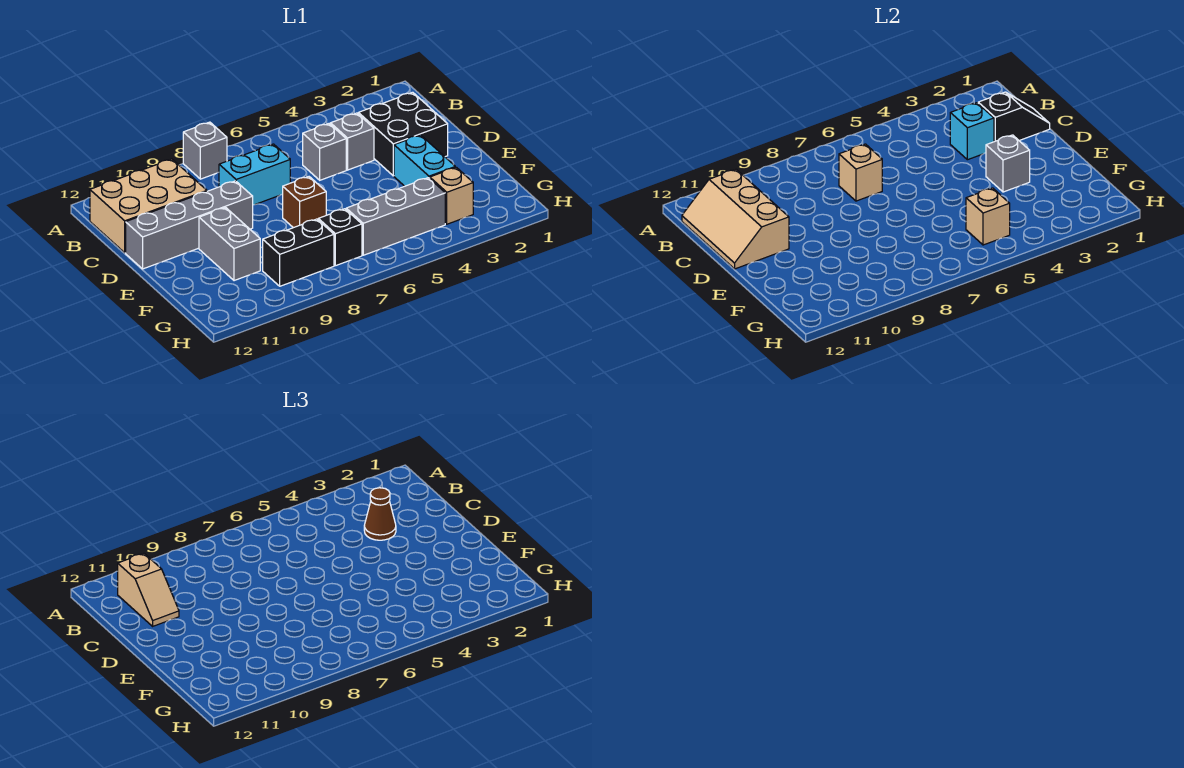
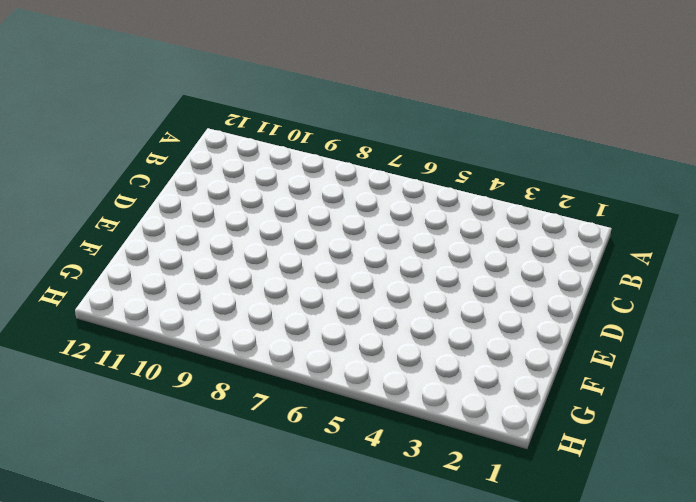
none -> grey 1x1 brick [183,122,227,179]
none -> tan 2x3 brick [90,159,207,253]
none -> black 2x2 brick [358,92,448,176]

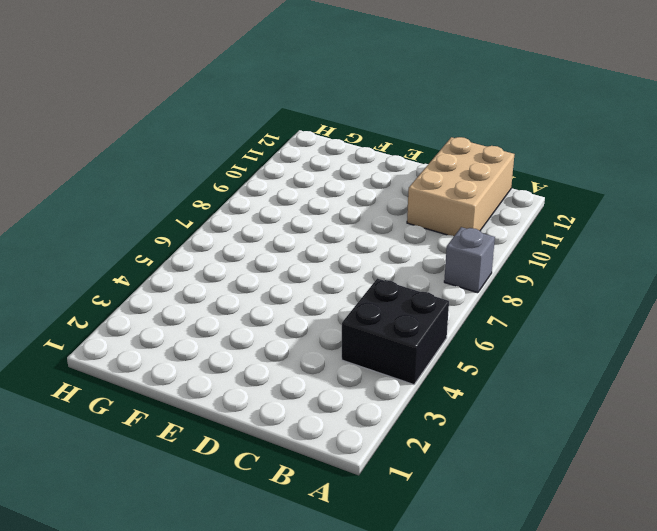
black 2x2 brick [342,278,449,385] -> black 2x2 brick moved to [358,92,448,176]
none -> grey 1x1 brick [331,113,374,170]
none -> grey 1x1 brick [303,124,346,180]
none -> cyan 1x2 brick [219,144,290,205]

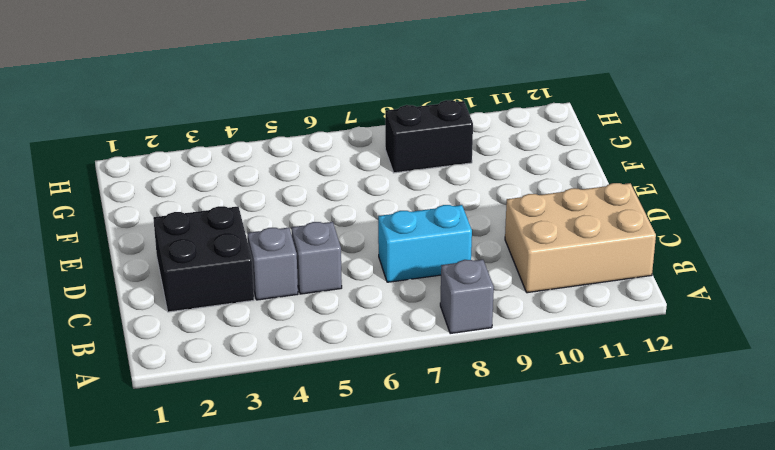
none -> grey 1x4 brick [126,181,253,269]
none -> cyan 1x2 brick [394,135,455,186]
none -> brown 1x1 brick [283,177,326,228]

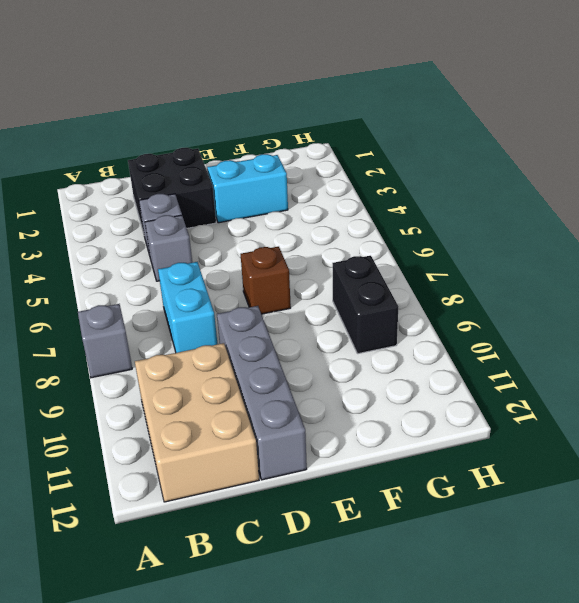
none -> grey 1x2 brick [199,208,260,281]
none -> tan 1x1 brick [430,167,473,224]
none -> grey 1x3 brick [346,178,445,255]

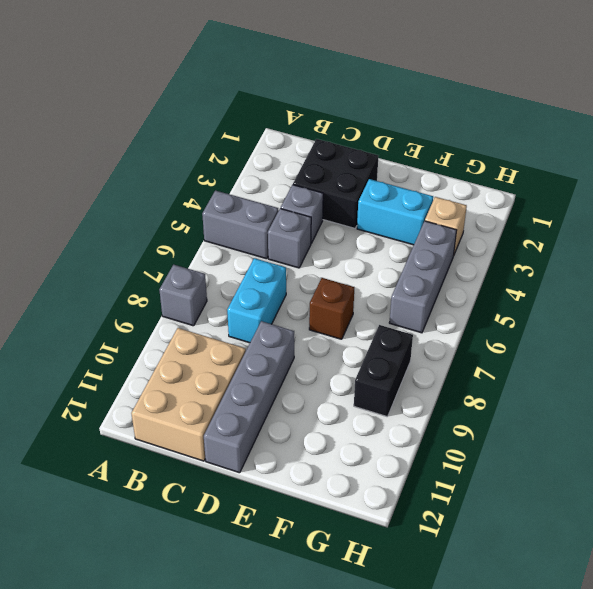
grey 1x2 brick [202,190,278,259] -> grey 1x2 brick moved to [199,208,260,281]
none -> black 1x1 brick [318,209,362,266]
none -> tan 2x3 slope [682,169,789,269]
none -> black 1x2 slope [978,92,1050,142]

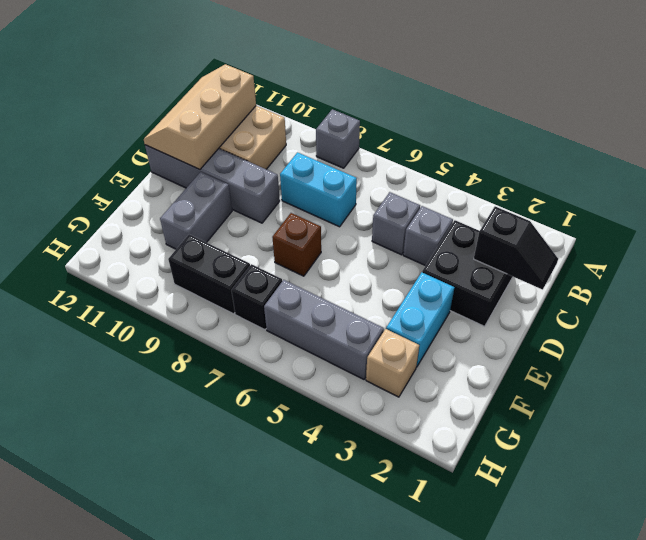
none -> cyan 1x1 brick [950,103,994,160]
none -> tan 1x1 brick [839,144,882,201]
none -> grey 1x1 brick [986,135,1030,192]

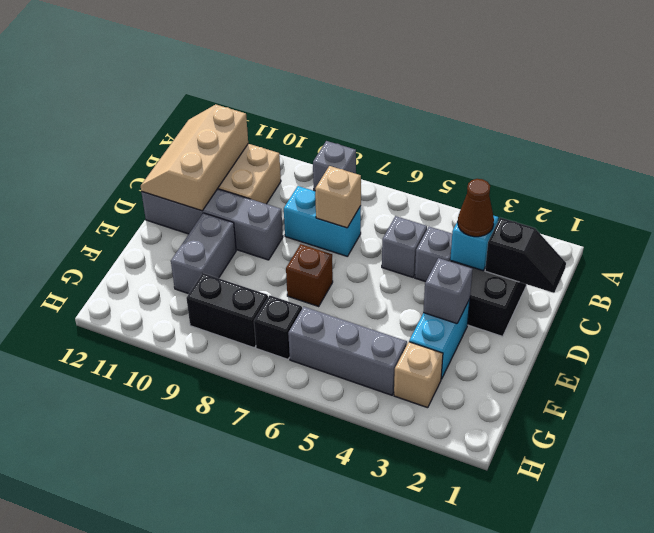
none -> tan 1x1 brick [966,188,1010,245]
none -> tan 1x2 slope [118,553,179,626]

